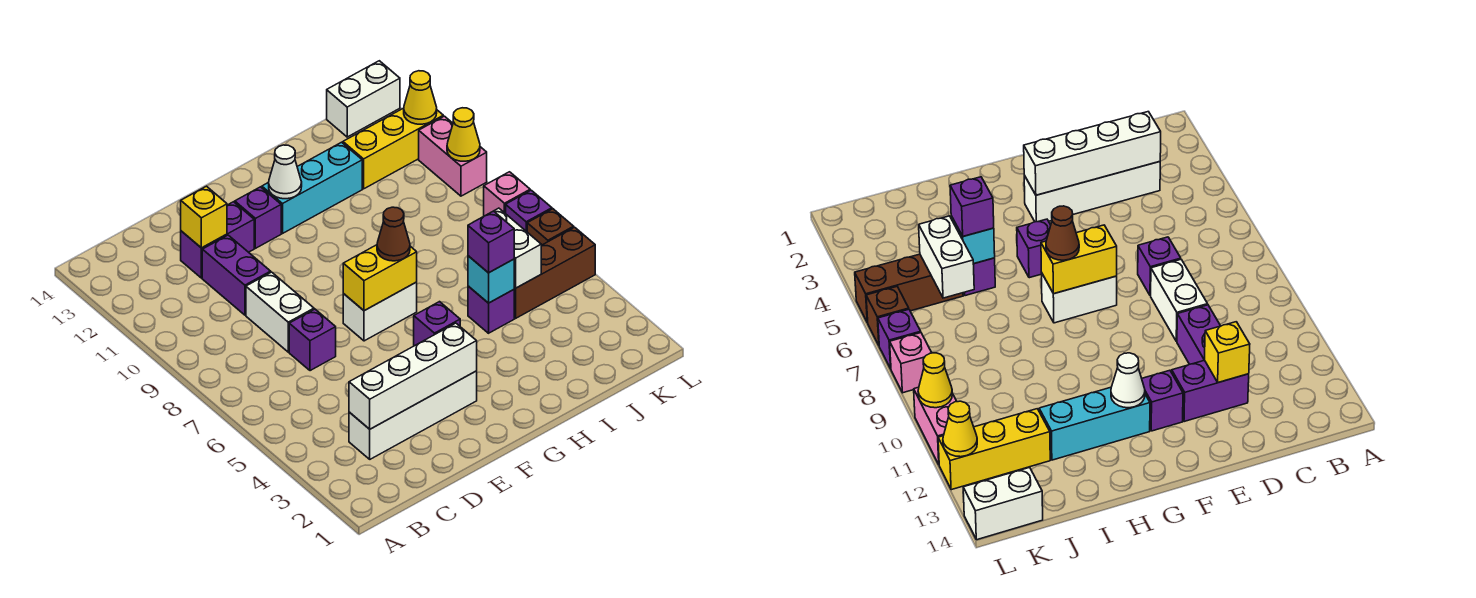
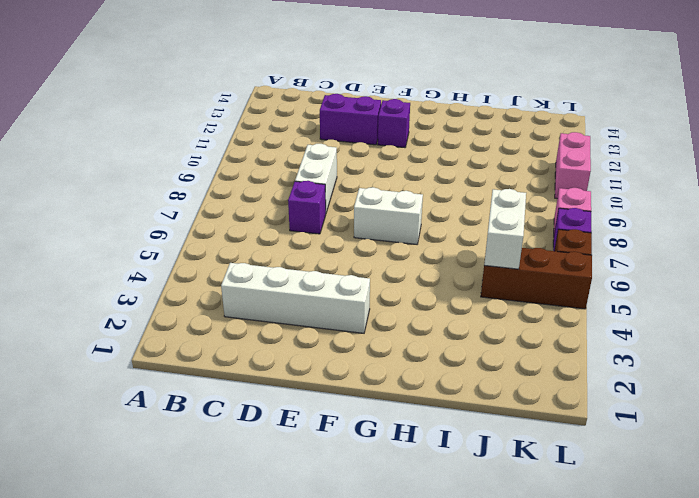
none -> purple 1x2 brick [202,235,271,315]
none -> purple 1x1 brick [414,302,460,346]
none -> cyan 1x3 brick [262,142,362,233]

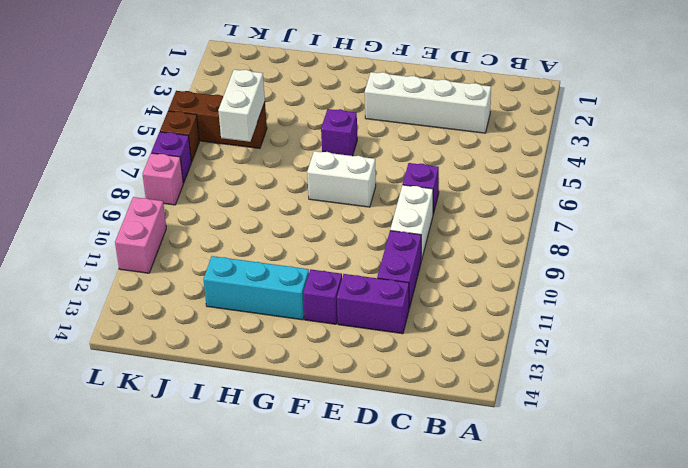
none -> purple 1x1 brick [468,286,514,333]
none -> yellow 1x3 brick [343,108,443,189]
none -> white 1x2 brick [327,61,400,137]

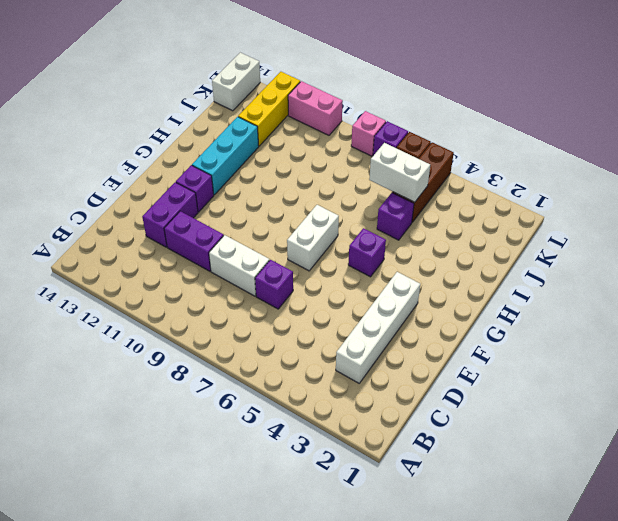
none -> white 1x4 brick [349,323,477,429]
none -> yellow 1x1 brick [181,186,227,248]
none -> yellow 1x2 brick [343,245,417,311]

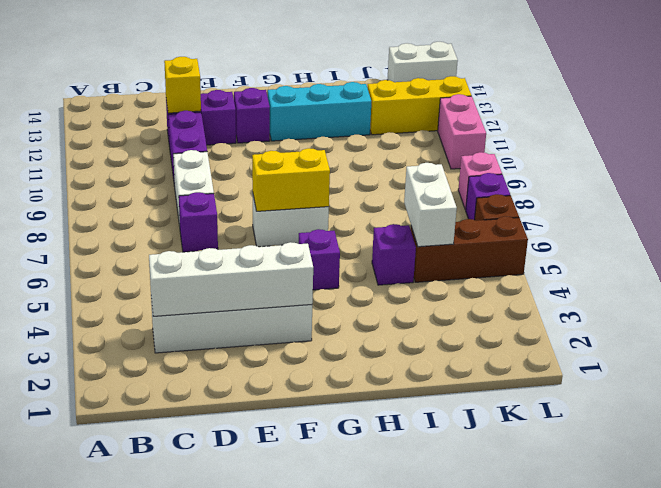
none -> white 1x1 cone [269,145,302,199]
none -> cyan 1x1 brick [468,256,514,303]
none -> yellow 1x1 cone [447,108,480,161]

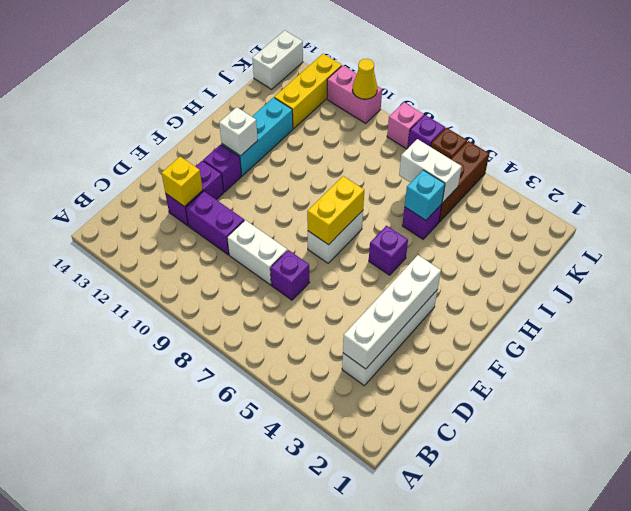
white 1x1 brick [219,107,258,156] -> white 1x1 cone [269,145,302,199]
none -> yellow 1x1 cone [404,71,437,124]
none -> brown 1x1 cone [377,207,410,261]
none -> purple 1x1 brick [468,211,514,273]

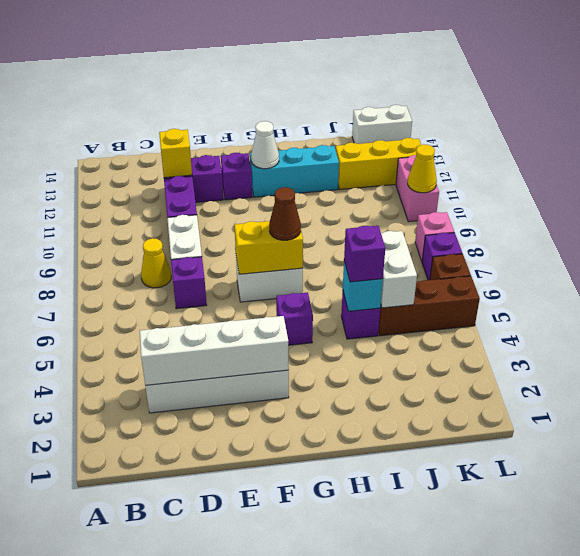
yellow 1x1 cone [141,238,171,288] -> yellow 1x1 cone moved to [404,71,437,124]

